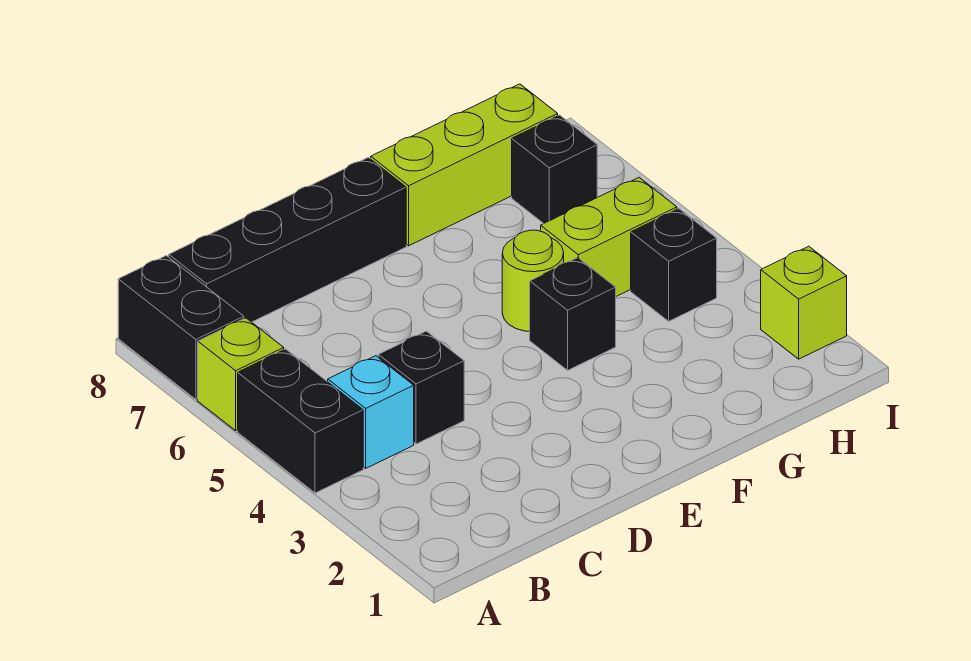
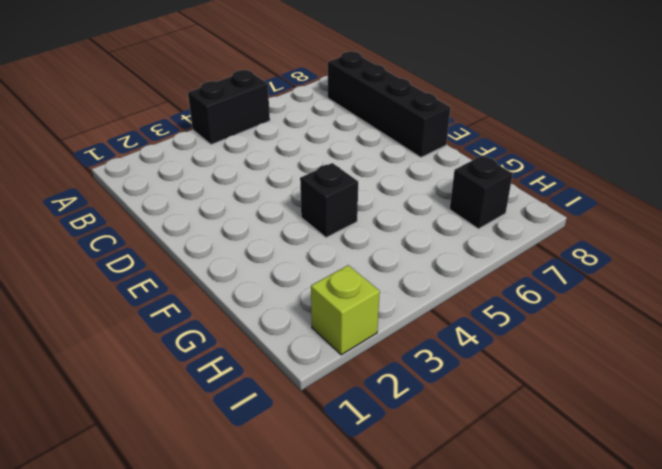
none -> lime 1x1 brick [198,318,284,431]
none -> black 1x2 brick [118,256,244,399]
none -> cyan 1x1 brick [328,356,414,468]

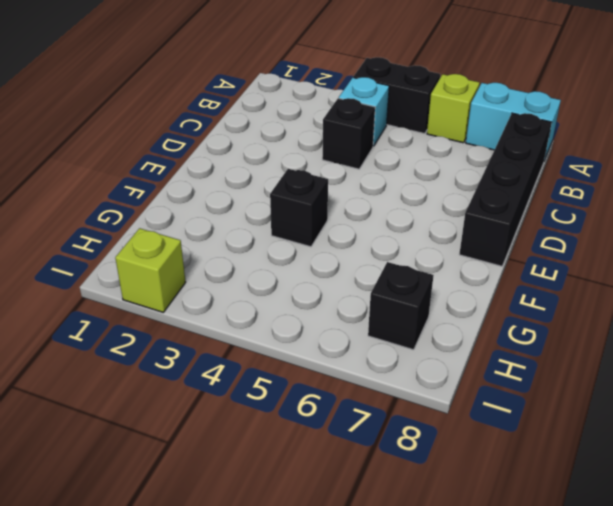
cyan 1x2 brick [466,83,561,160] -> black 1x2 brick [118,256,244,399]
none -> lime 1x1 round brick [502,230,564,331]
none -> lime 1x3 brick [371,84,558,246]
none -> lime 1x2 brick [541,178,677,296]

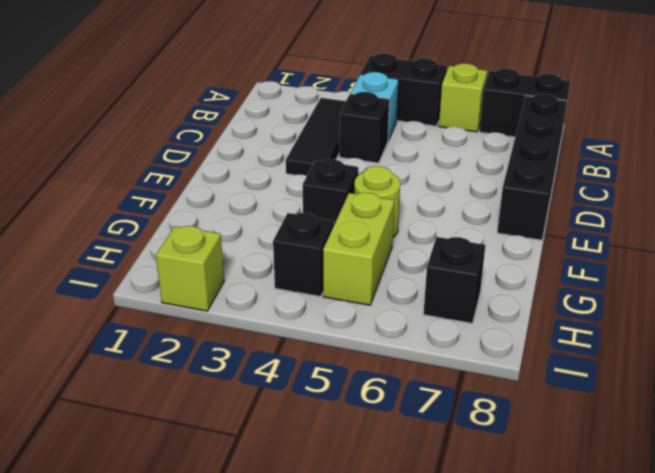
black 1x3 tile [286,98,346,176] -> none
none -> lime 1x3 brick [371,84,558,246]

